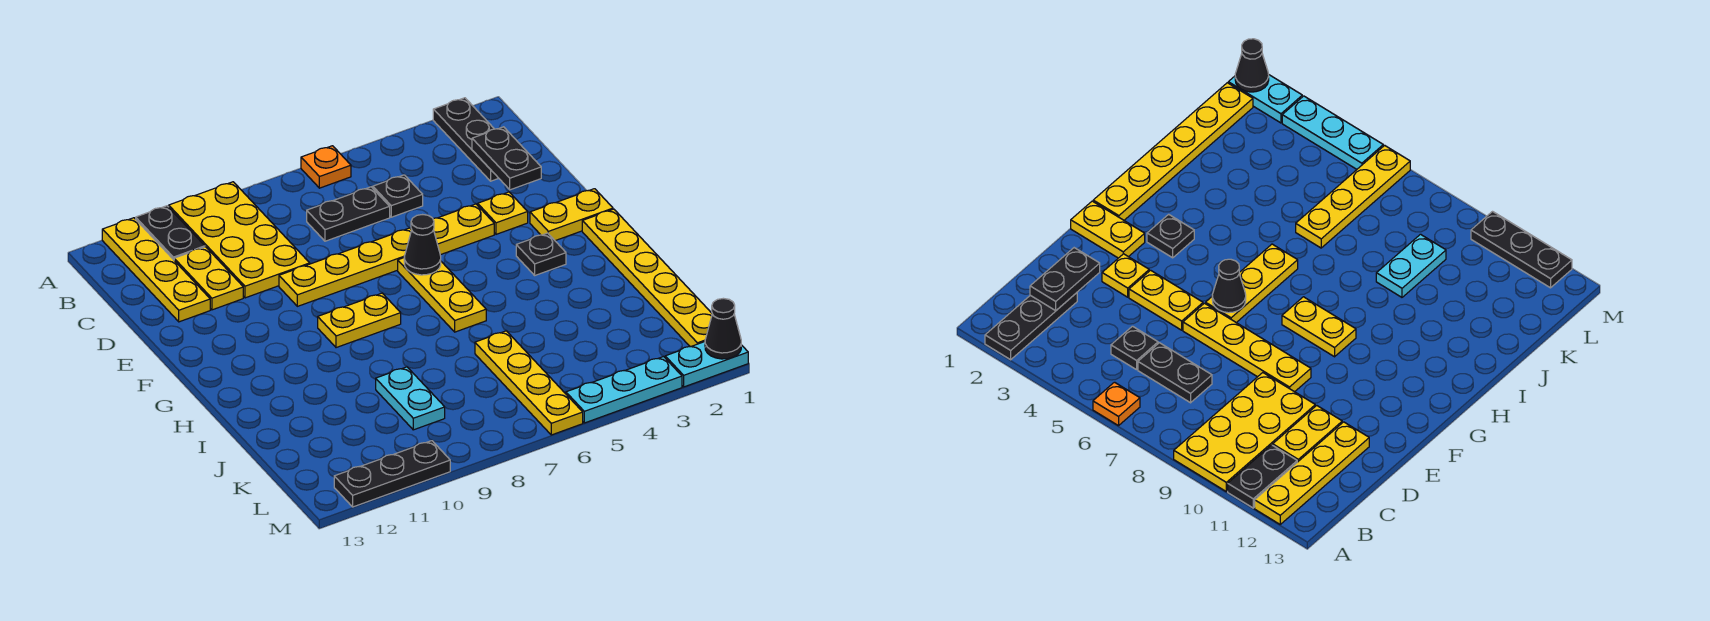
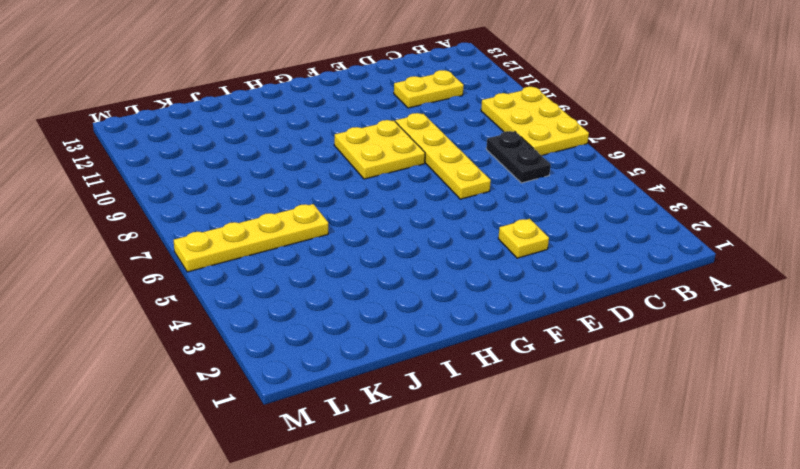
yellow 2x3 plate [481,87,589,156] -> yellow 2x4 plate [169,182,310,298]
yellow 2x2 plate [334,120,425,179] -> yellow 1x2 plate [318,293,401,348]
none -> black 1x3 plate [433,98,499,181]
none -> orange 1x1 plate [301,146,351,188]
none -> black 1x2 plate [136,206,205,260]

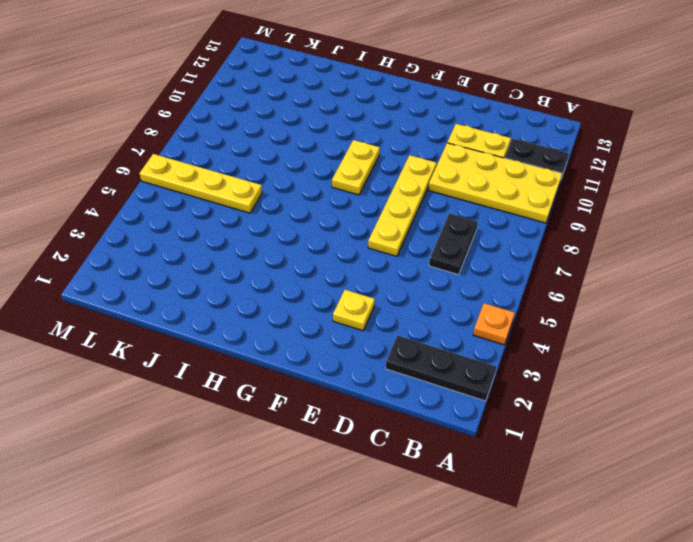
orange 1x1 plate [473,303,515,345] -> orange 1x1 plate moved to [301,146,351,188]
none -> yellow 1x4 plate [102,218,210,322]
none -> black 1x1 plate [373,175,423,217]
none -> yellow 1x2 plate [433,204,494,255]

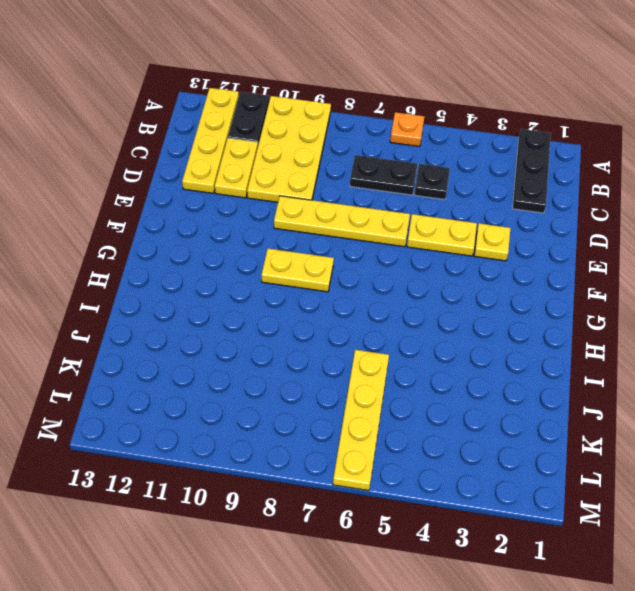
none -> yellow 1x2 plate [530,189,613,241]
none -> yellow 1x3 plate [398,258,486,332]
none -> yellow 1x6 plate [582,209,712,347]

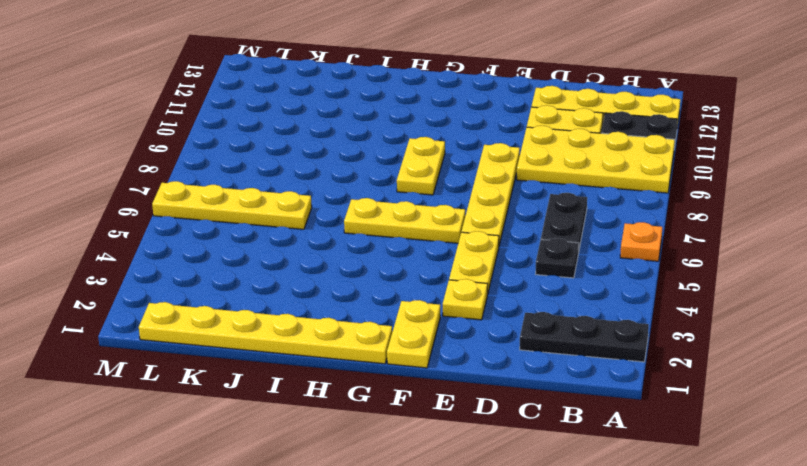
none -> black 1x1 plate [516,233,566,275]
none -> cyan 1x2 plate [376,367,445,430]
none -> cyan 1x2 plate [665,342,748,387]

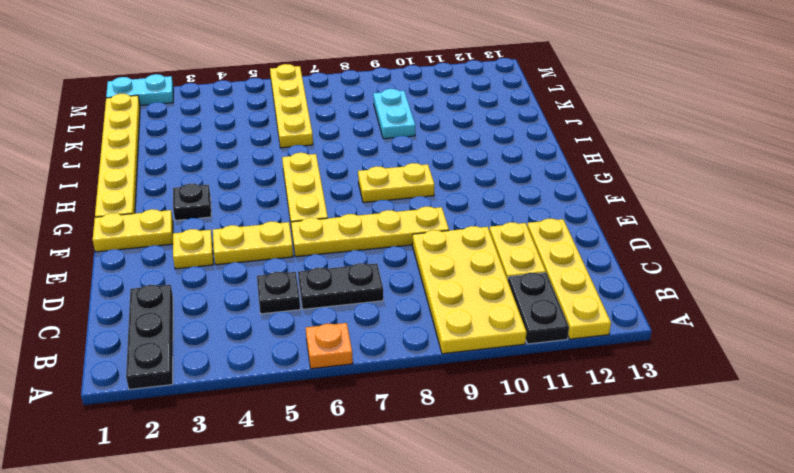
none -> cyan 1x3 plate [566,357,682,423]
none -> black 1x3 plate [334,441,450,507]
none -> black 1x2 plate [472,127,541,190]

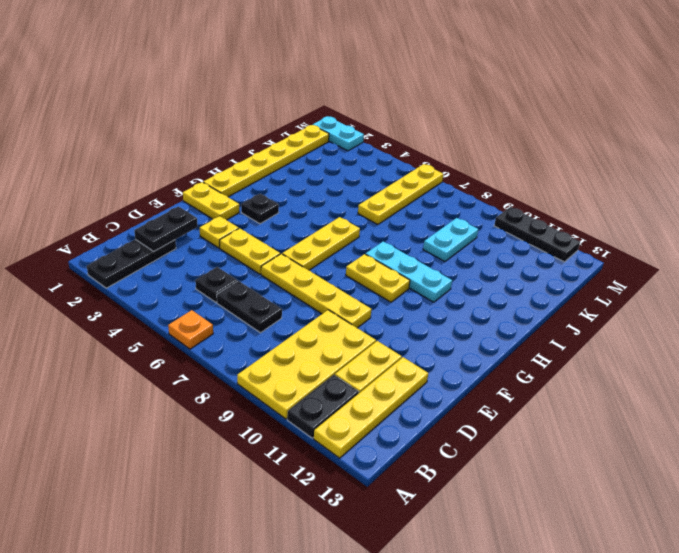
cyan 1x3 plate [366,241,452,302] -> cyan 1x3 plate moved to [566,357,682,423]
none -> black 1x1 cone [404,215,441,275]
none -> black 1x1 cone [705,298,741,359]

